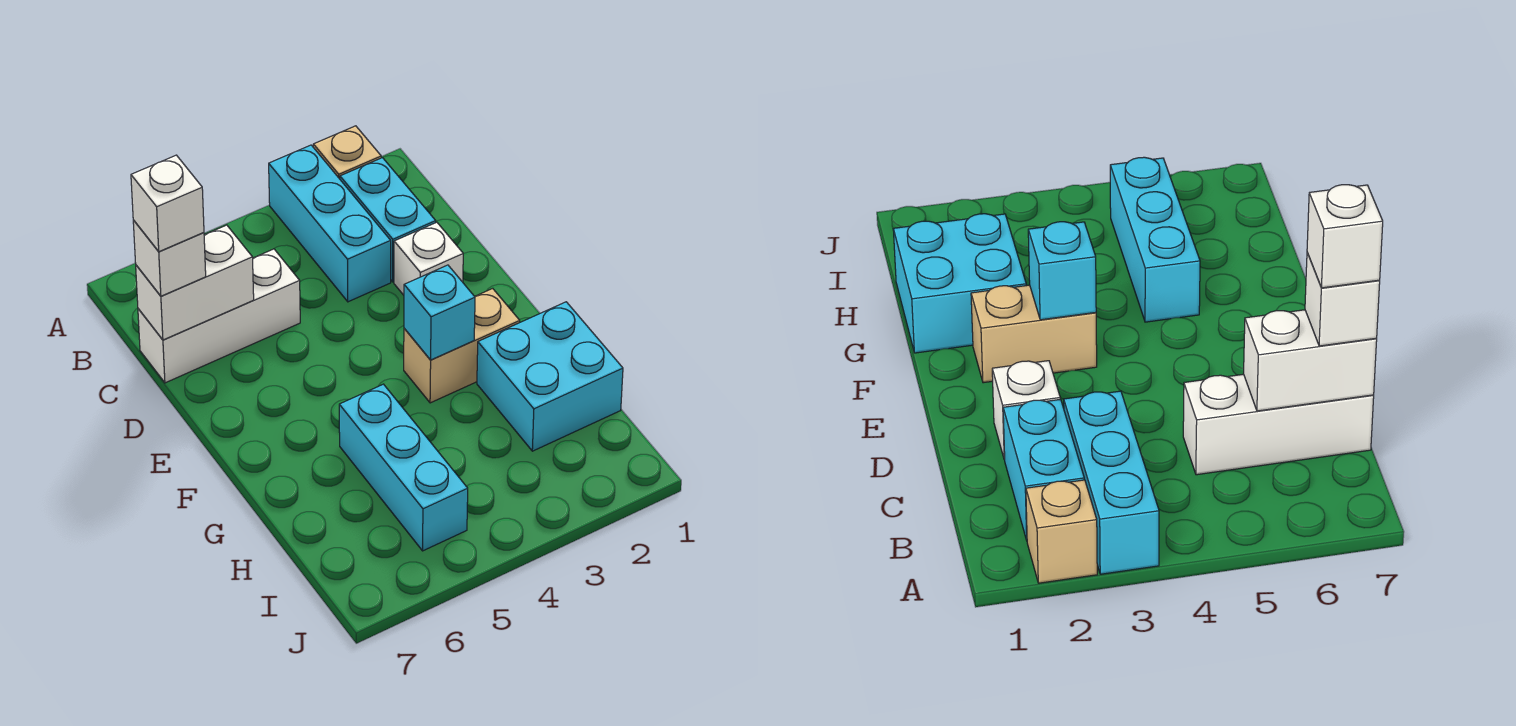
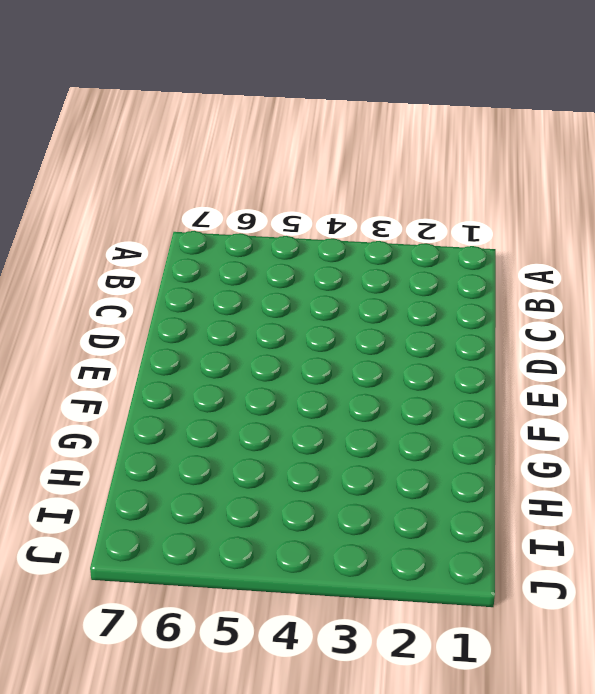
none -> tan 1x1 brick [313,126,381,179]
none -> cyan 1x3 brick [269,145,391,302]
none -> cyan 1x2 brick [340,158,436,282]

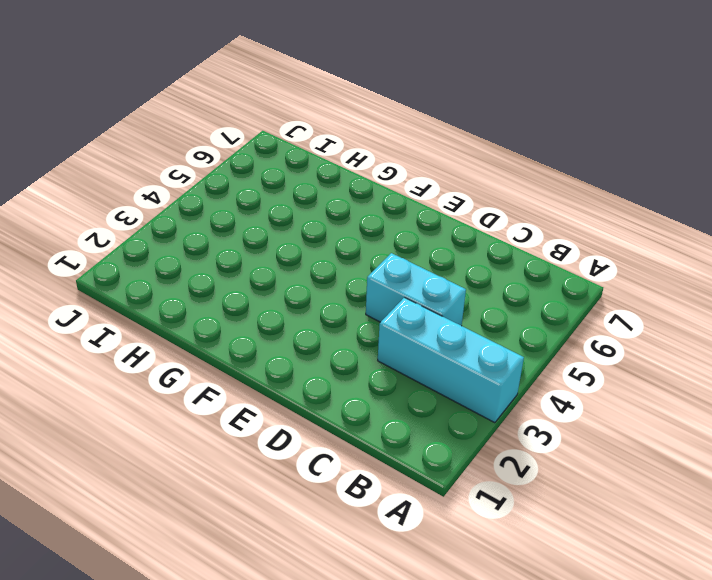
cyan 1x2 brick [366,253,466,326] -> cyan 1x2 brick moved to [340,158,436,282]
none -> tan 1x1 brick [313,126,381,179]
none -> white 1x3 brick [138,249,300,383]
none -> white 1x1 brick [394,222,463,295]

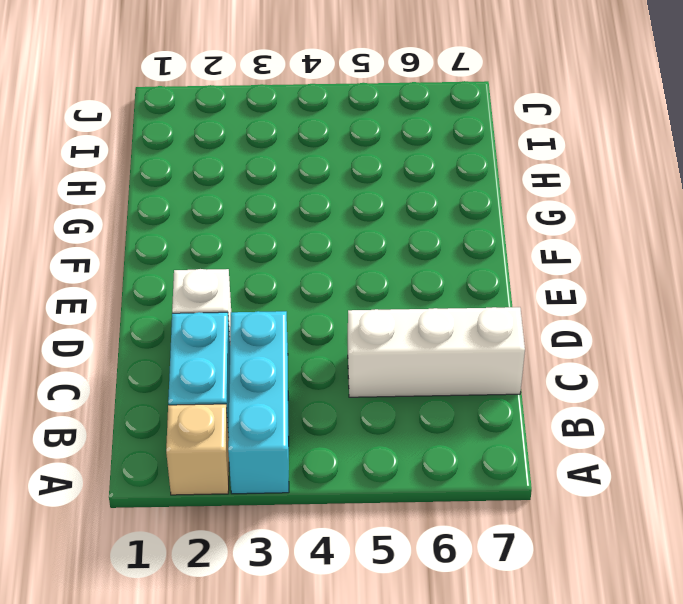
none -> tan 1x2 brick [404,288,520,403]
none -> cyan 2x2 brick [477,302,623,451]
none -> cyan 1x3 brick [339,384,468,551]

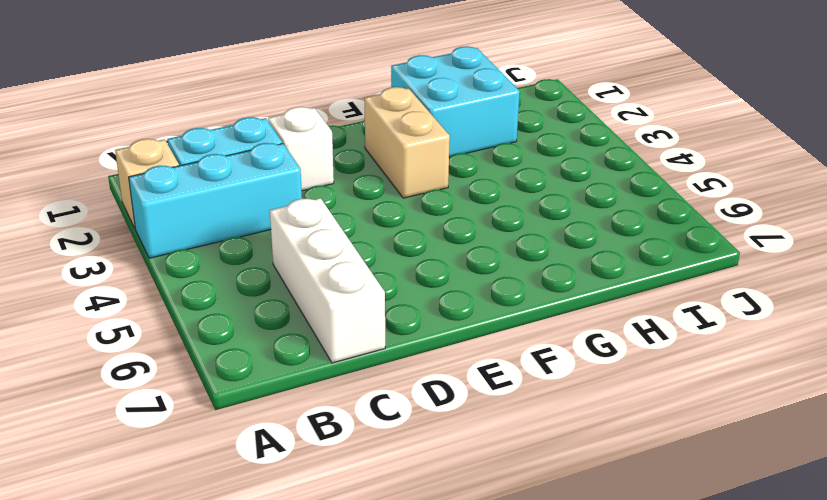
none -> cyan 1x3 brick [339,384,468,551]
none -> white 1x2 brick [136,225,254,340]
none -> cyan 1x1 brick [404,265,475,360]

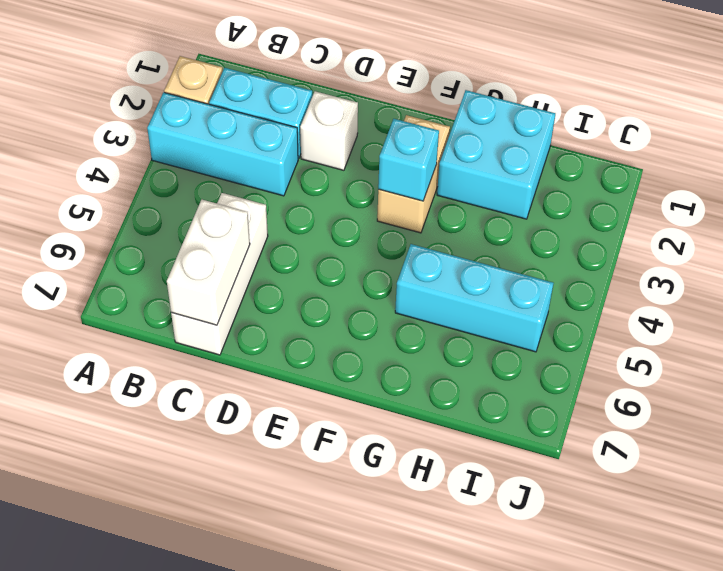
none -> white 1x1 brick [133,220,206,296]
none -> white 1x1 brick [131,155,204,252]

